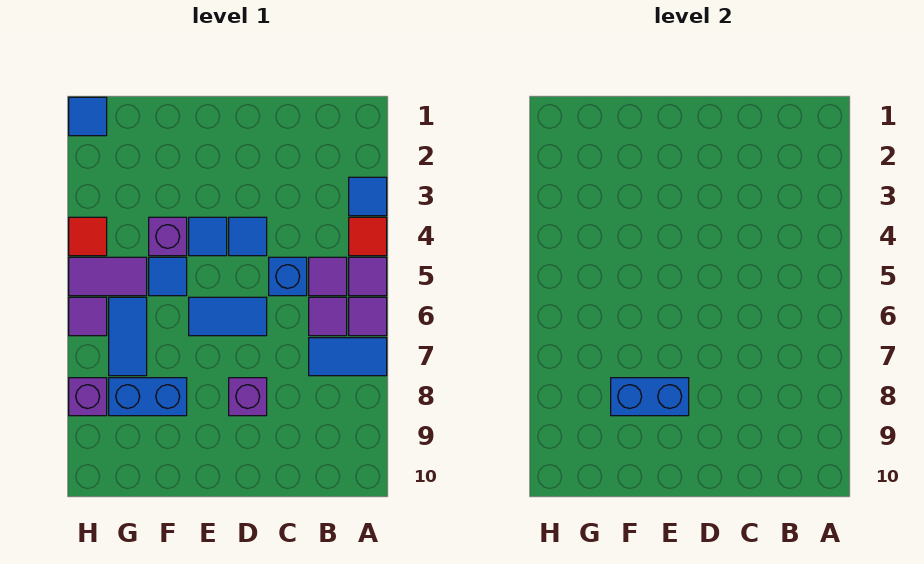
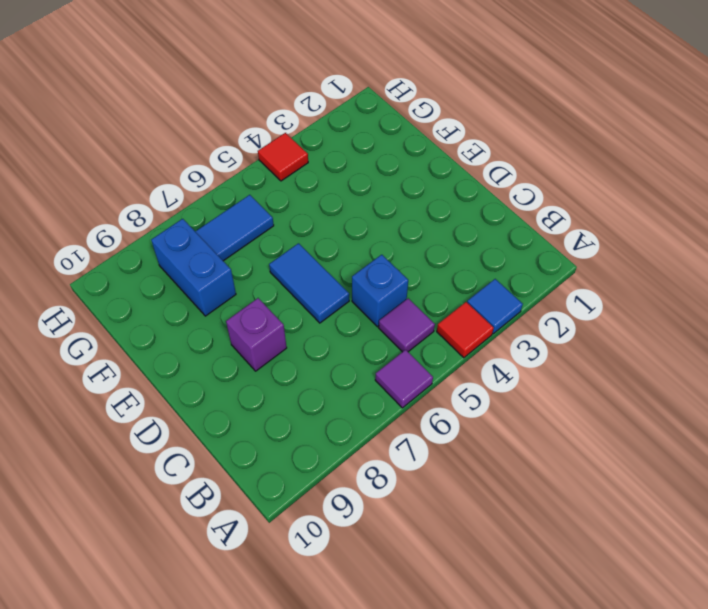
none -> purple 1x1 tile [349,257,387,296]
none -> blue 1x2 tile [309,338,387,376]
none -> purple 1x1 tile [309,297,347,336]

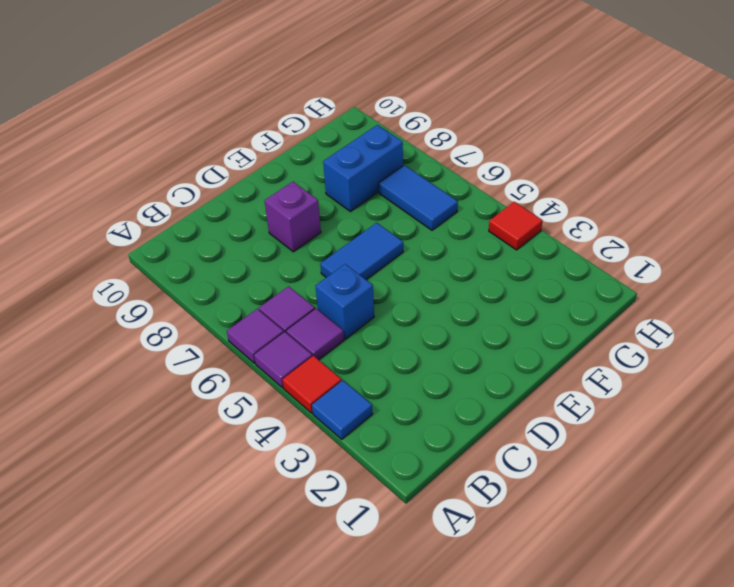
none -> blue 1x2 tile [309,338,387,376]
none -> blue 1x1 tile [229,217,267,256]
none -> blue 1x1 tile [189,217,227,256]

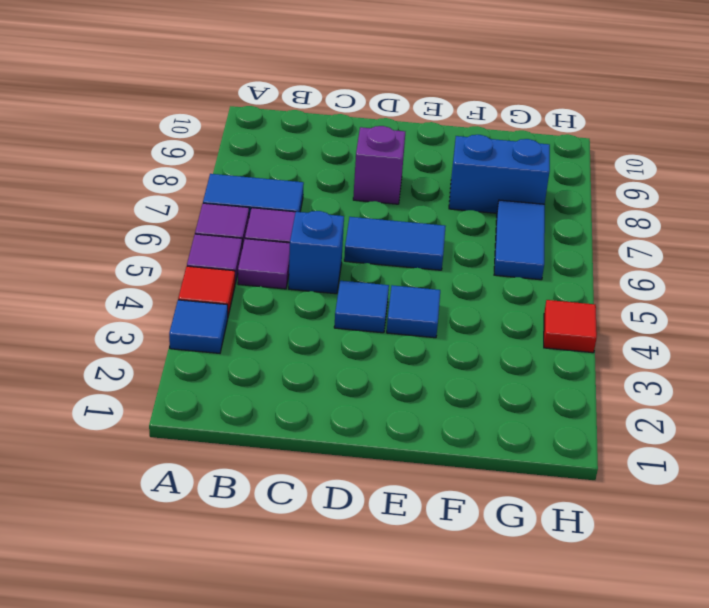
none -> purple 1x1 brick [149,217,187,256]
none -> blue 1x1 tile [149,257,187,296]
none -> purple 1x2 tile [69,257,147,296]

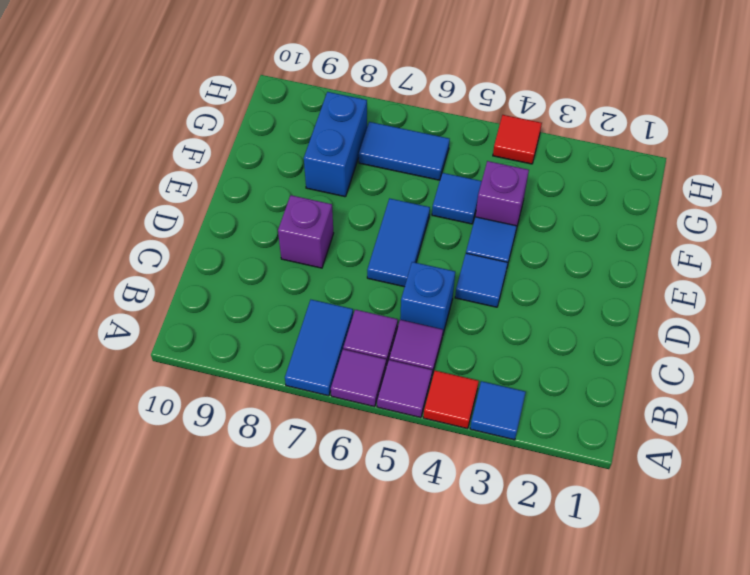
none -> purple 1x2 tile [69,257,147,296]
none -> blue 1x1 tile [69,97,107,136]
none -> purple 1x1 tile [69,297,107,336]

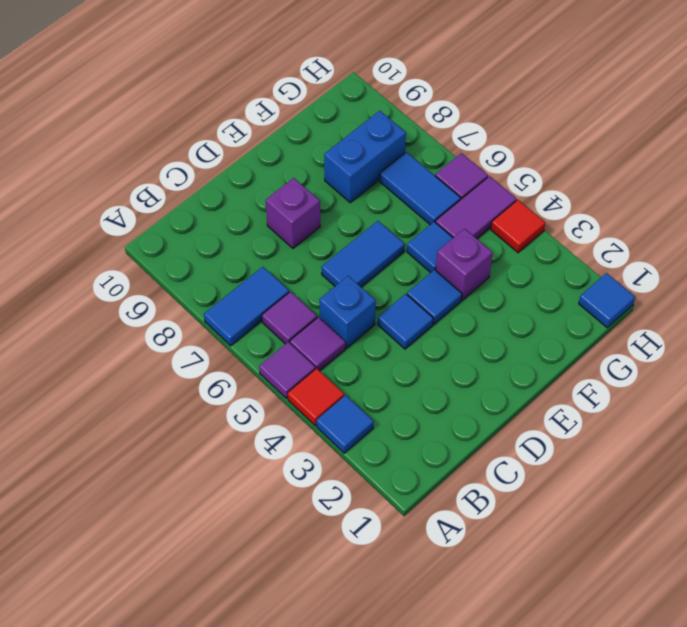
none -> purple 1x1 tile [349,297,387,336]
none -> purple 1x1 brick [69,378,107,416]
none -> blue 1x2 brick [611,378,689,416]

